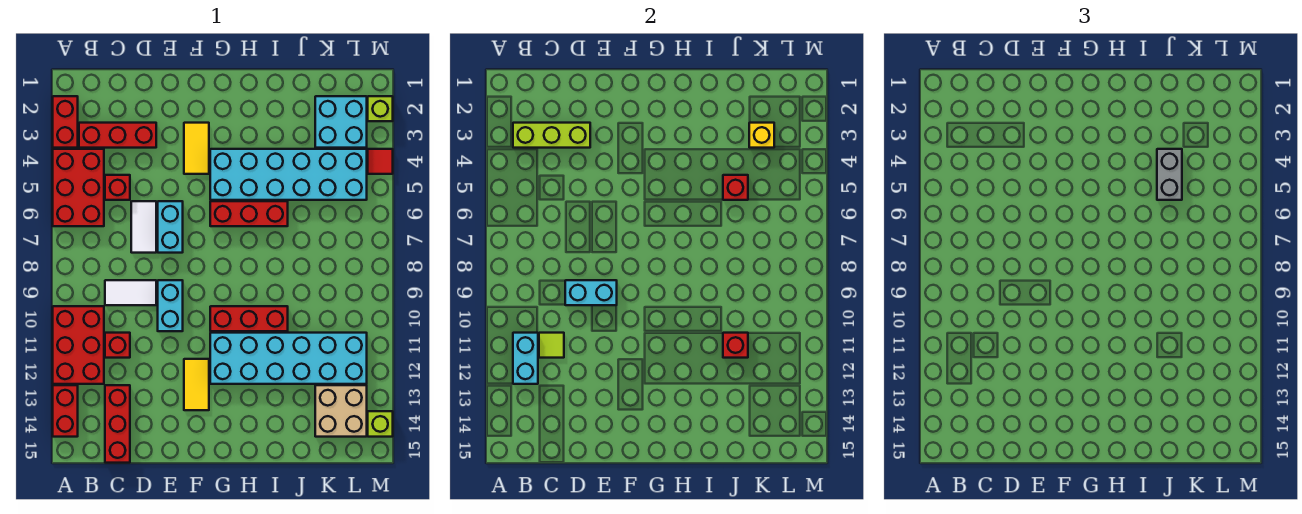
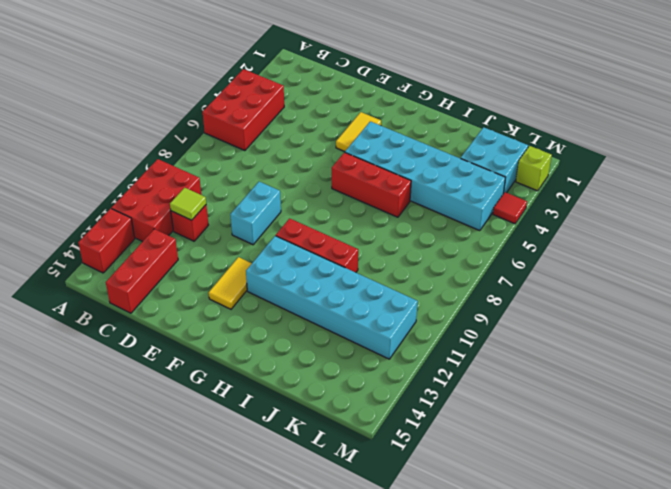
none -> red 1x2 brick [53,96,78,148]
none -> red 1x3 brick [79,123,156,148]
none -> red 1x1 brick [105,175,130,200]
none -> white 1x2 tile [105,280,156,305]

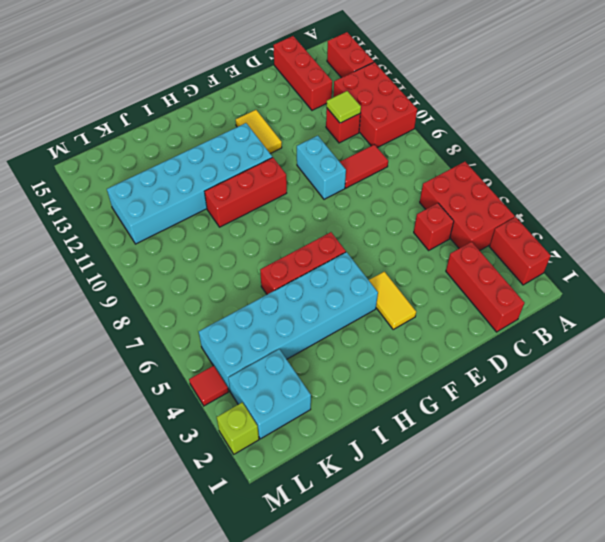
red 1x3 brick [446,242,525,332] -> red 1x3 brick turned to [79,123,156,148]
red 1x2 tile [340,144,388,188] -> white 1x2 tile [105,280,156,305]
none -> white 1x2 tile [131,201,156,253]
none -> cyan 1x2 brick [158,201,183,253]
none -> tan 2x2 brick [315,385,367,437]
none -> lime 1x1 brick [368,411,393,437]

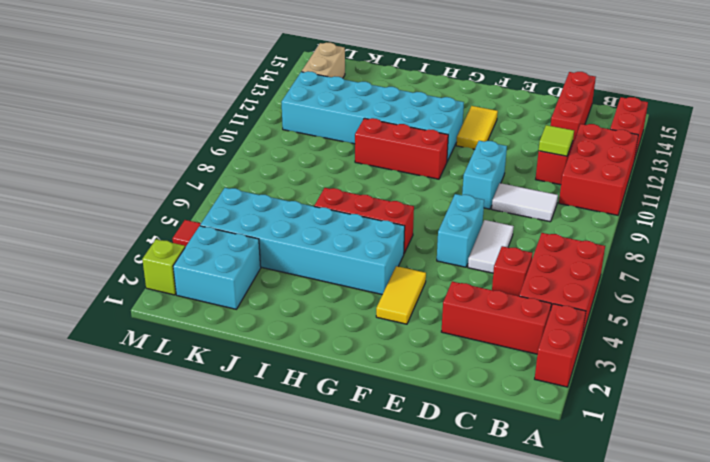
tan 1x2 brick [302,42,345,78] -> tan 2x2 brick [315,385,367,437]
none -> lime 1x1 brick [368,411,393,437]
none -> lime 1x3 brick [513,123,590,148]
none -> cyan 1x2 brick [513,333,538,384]
none -> cyan 1x2 brick [565,280,617,305]

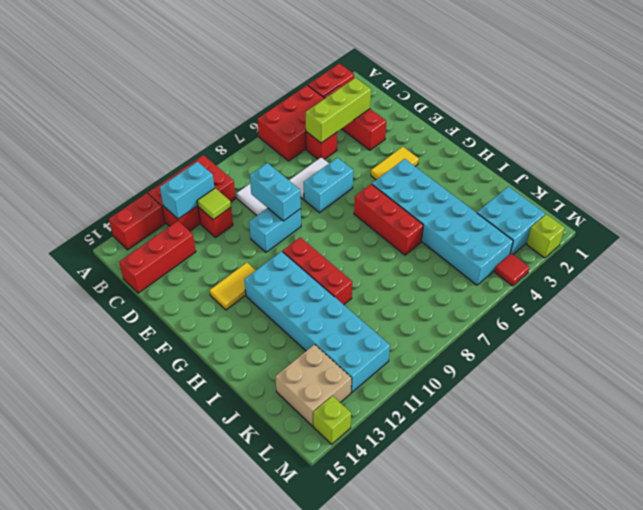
lime 1x3 brick [306,78,371,143] -> lime 1x3 brick turned to [513,123,590,148]
none -> red 1x1 brick [723,175,748,200]
none -> red 1x1 brick [723,333,748,358]
none -> yellow 1x1 brick [749,123,774,148]
none -> grey 1x2 brick [1157,149,1182,200]

